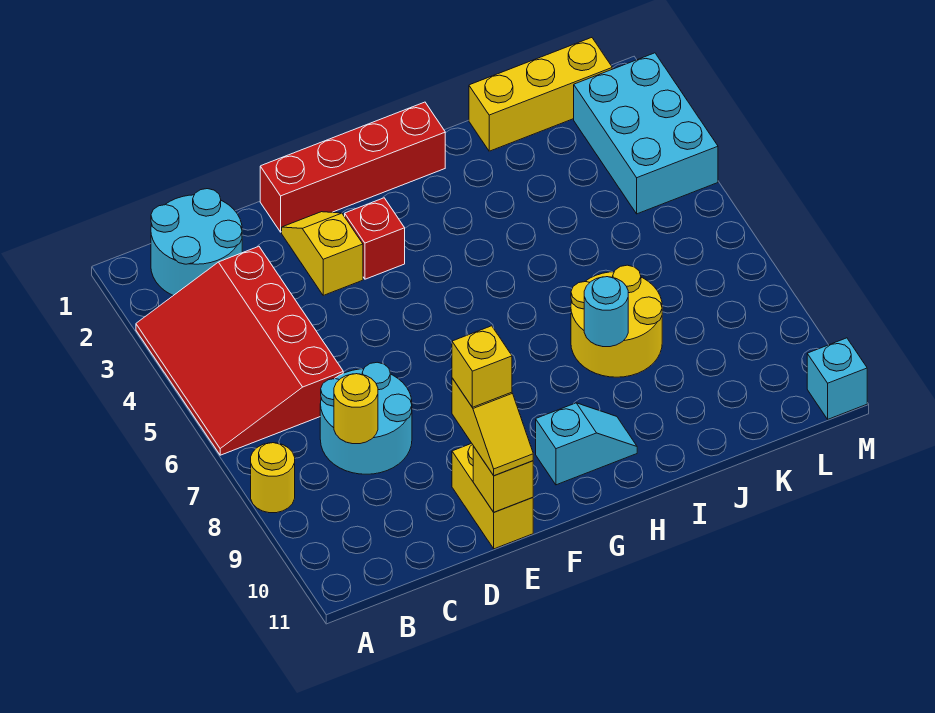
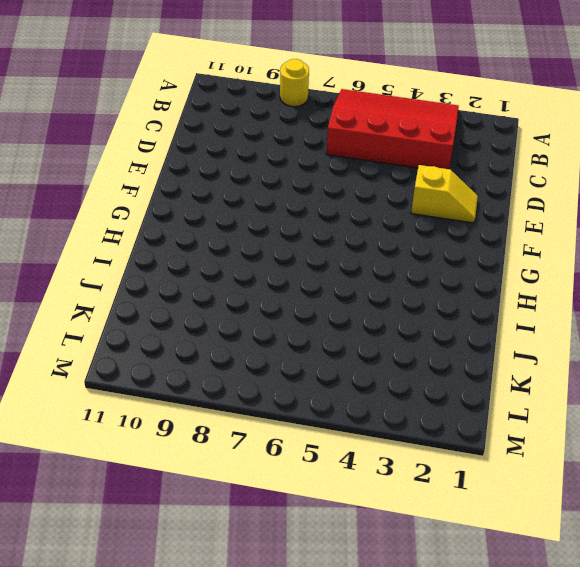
none -> cyan 2x2 round brick [151,189,242,296]
none -> cyan 2x2 round brick [320,362,412,474]
none -> red 1x4 brick [260,102,445,232]

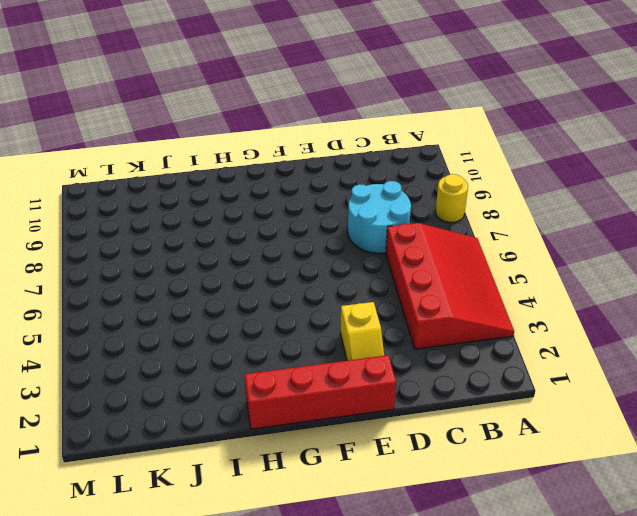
none -> cyan 2x2 round brick [151,189,242,296]
none -> yellow 1x2 brick [452,443,533,549]
none -> red 1x1 brick [345,198,405,279]

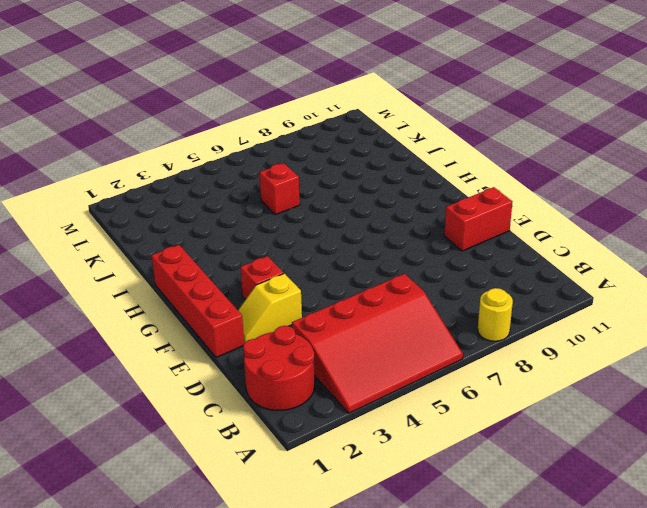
red 2x2 round brick [243,326,315,410] -> cyan 2x2 round brick [151,189,242,296]
red 1x2 brick [444,187,512,251] -> yellow 1x2 brick [452,443,533,549]
red 1x1 brick [259,163,300,215] -> none
none -> cyan 2x2 round brick [320,362,412,474]
none -> cyan 1x2 slope [536,403,637,485]
none -> yellow 2x2 round brick [571,265,662,377]

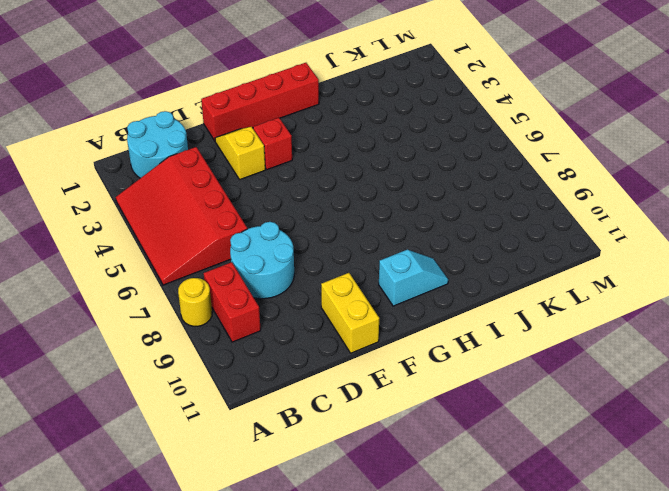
red 1x2 brick [204,262,261,342] -> none
none -> yellow 2x2 round brick [571,265,662,377]
none -> yellow 1x3 brick [469,38,612,151]
none -> cyan 2x3 brick [574,53,718,214]

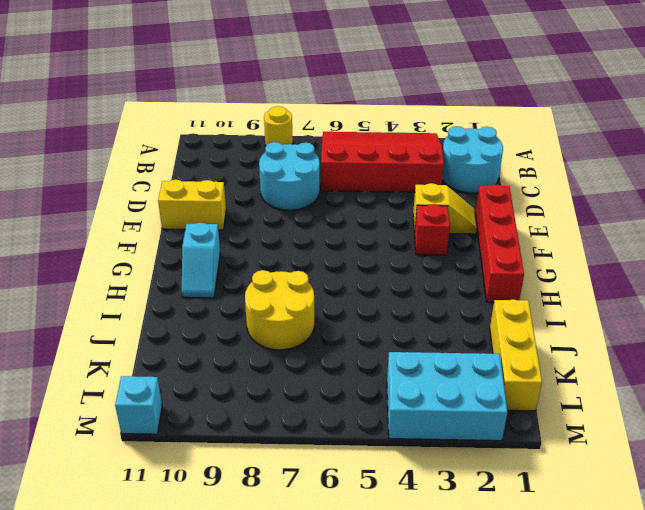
none -> yellow 1x1 round brick [334,374,378,444]
none -> yellow 1x1 brick [473,446,533,512]
none -> cyan 1x1 round brick [584,277,628,347]

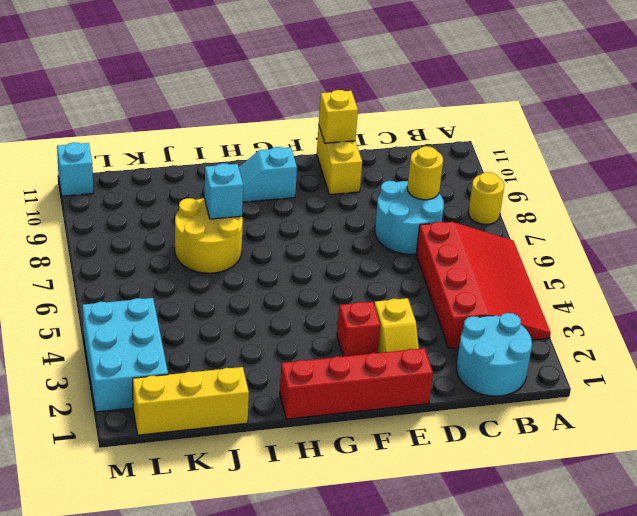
cyan 1x1 brick [205,163,243,219] -> cyan 1x1 round brick [584,277,628,347]
none -> yellow 1x2 slope [452,378,533,476]
none -> yellow 1x1 brick [452,326,512,407]

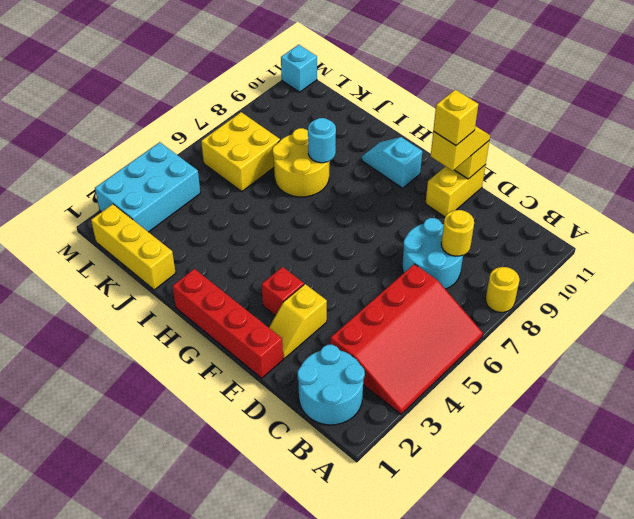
yellow 2x2 brick [201,112,280,191] -> none

